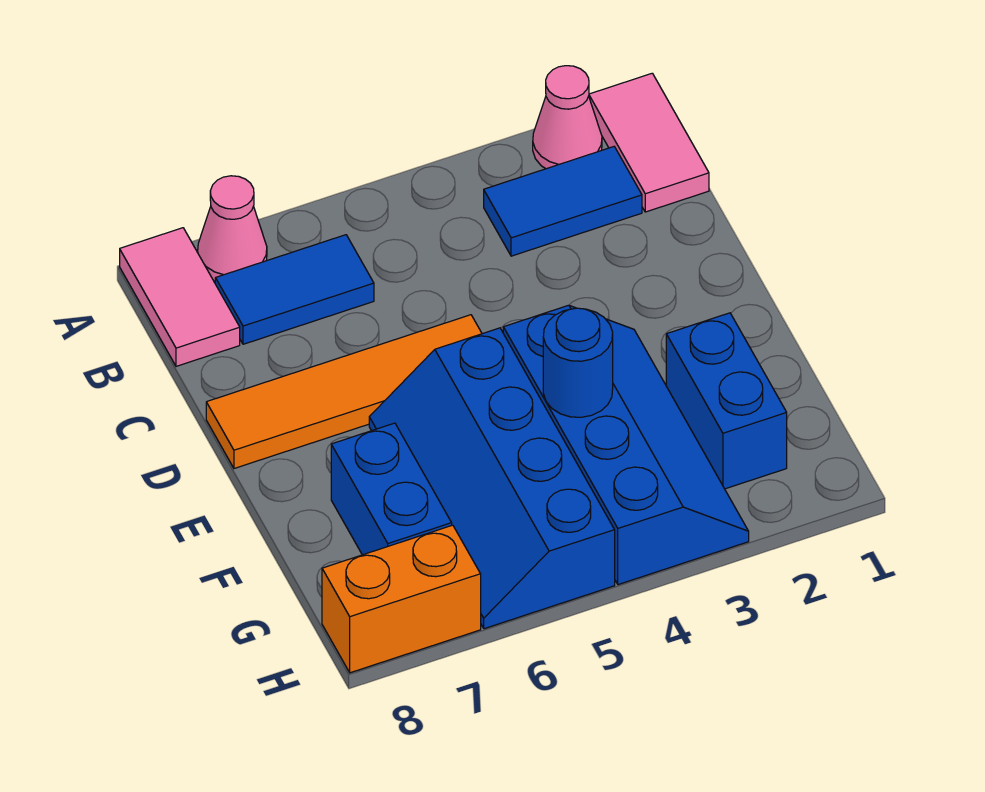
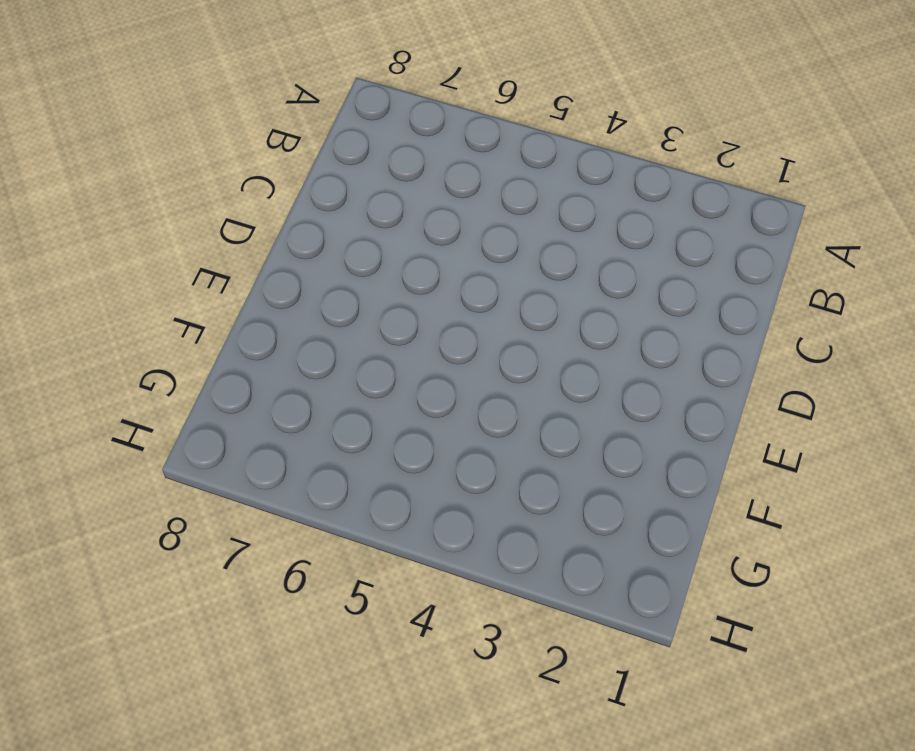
none -> pink 1x2 tile [589,73,709,212]
none -> pink 1x1 cone [533,66,602,169]
none -> pink 1x1 cone [198,176,267,281]

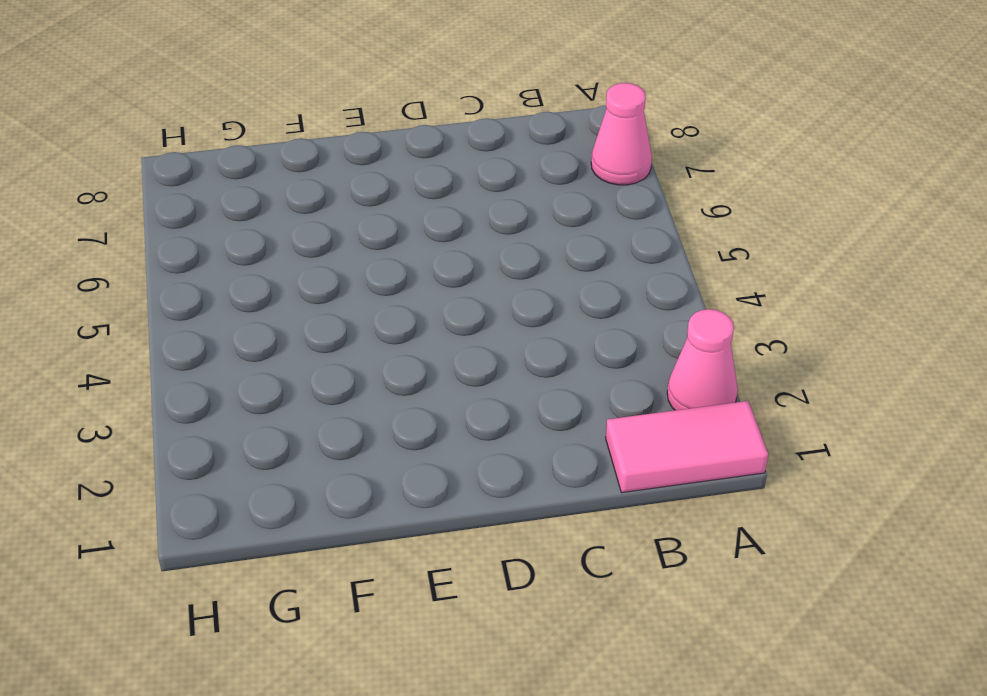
none -> pink 1x2 tile [120,228,240,366]
none -> blue 1x2 tile [484,147,642,256]
none -> blue 1x2 tile [215,235,374,344]

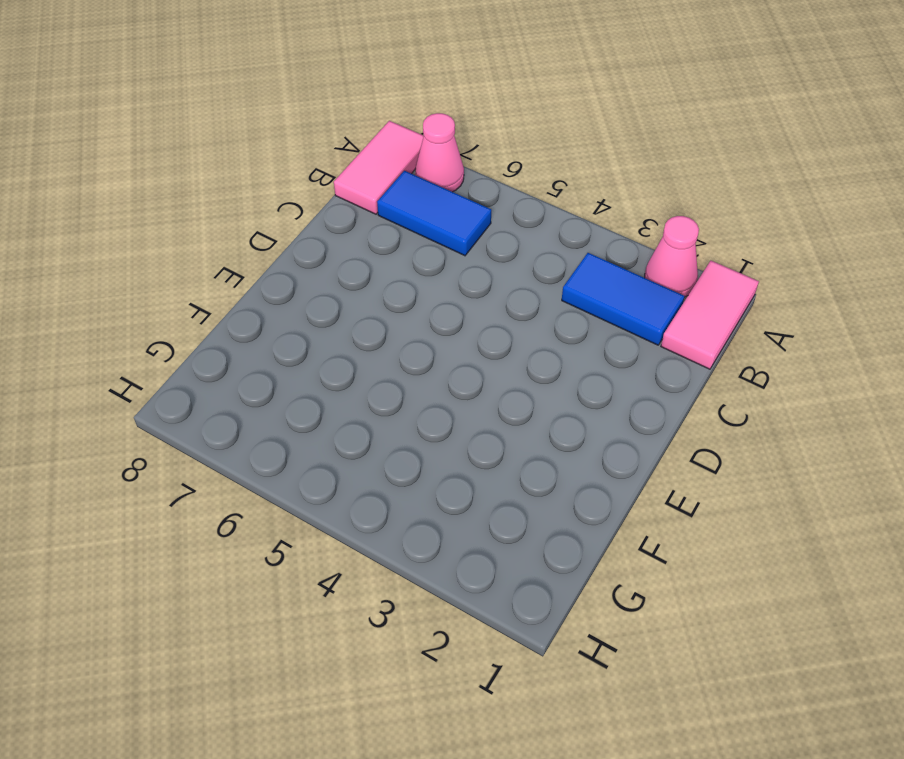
none -> orange 1x4 tile [206,315,482,468]
none -> blue 2x4 slope [503,305,749,585]
none -> blue 2x4 slope [369,328,615,629]

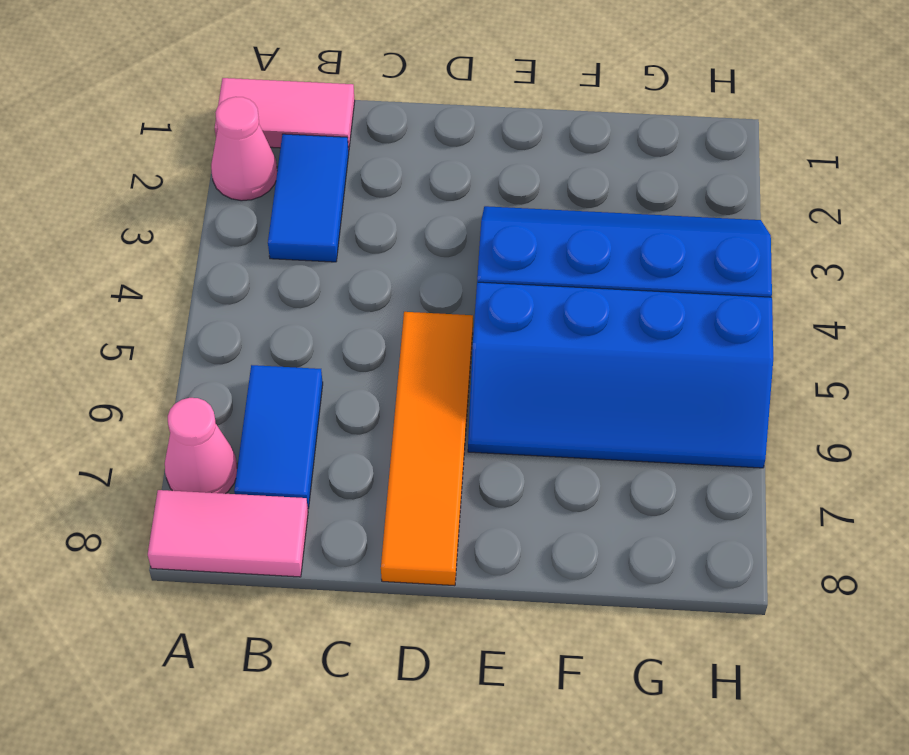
none -> blue 1x2 brick [666,313,787,489]
none -> blue 1x2 brick [331,423,452,555]
none -> orange 1x2 brick [322,525,481,673]

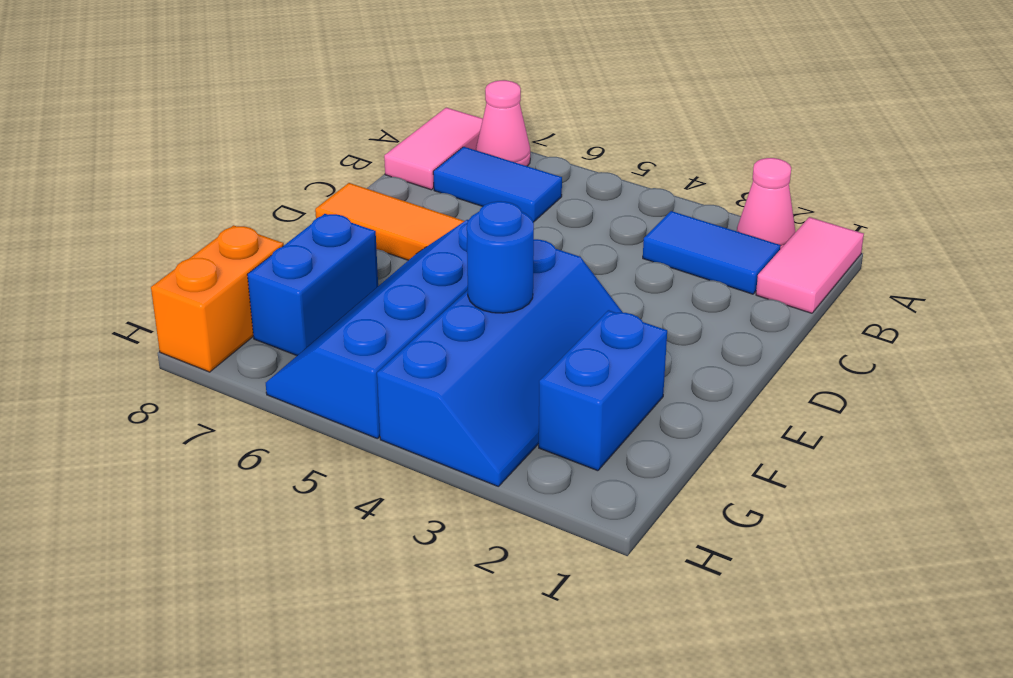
orange 1x2 brick [151,225,284,372] -> orange 1x2 brick turned to [322,525,481,673]

